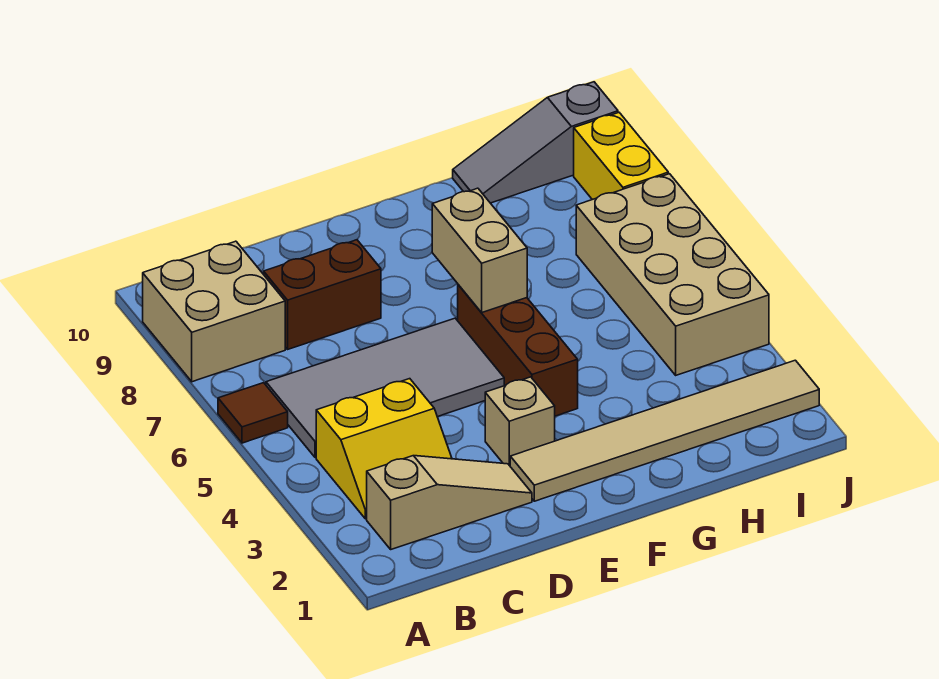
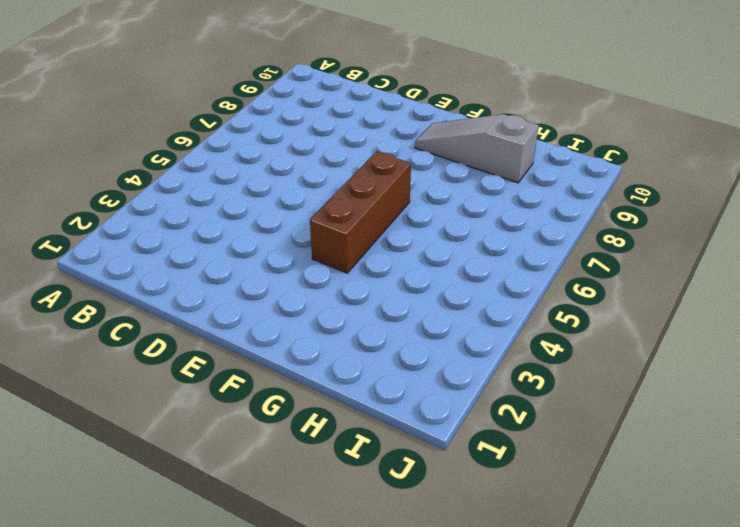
grey 1x3 slope [415,114,539,183] -> grey 1x3 slope moved to [453,82,618,203]
none -> brown 1x1 tile [218,383,288,443]
none -> tan 2x2 brick [143,241,285,382]
none -> tan 1x3 slope [367,456,532,549]

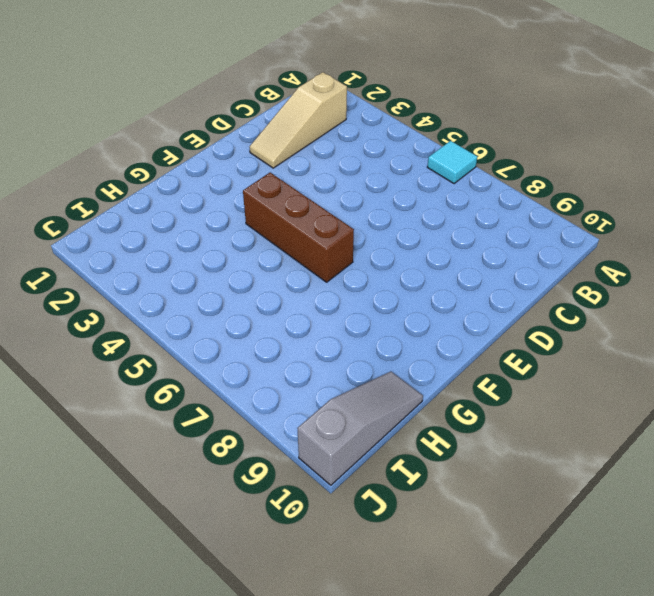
cyan 1x1 tile [427,141,477,184] -> brown 1x1 tile [218,383,288,443]
none -> tan 2x2 brick [143,241,285,382]
none -> yellow 2x2 slope [316,379,452,519]
none -> grey 2x4 tile [266,318,504,458]

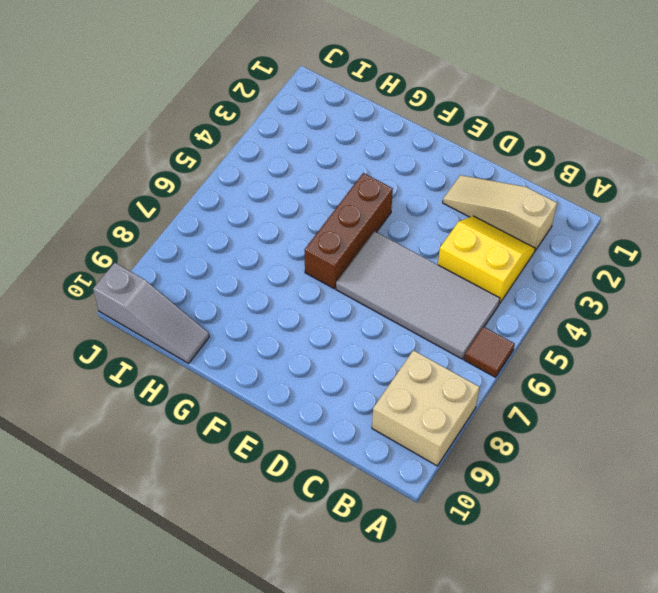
none -> brown 1x2 brick [264,240,381,349]
none -> tan 1x6 tile [510,360,819,501]
none -> tan 1x1 brick [485,377,555,466]

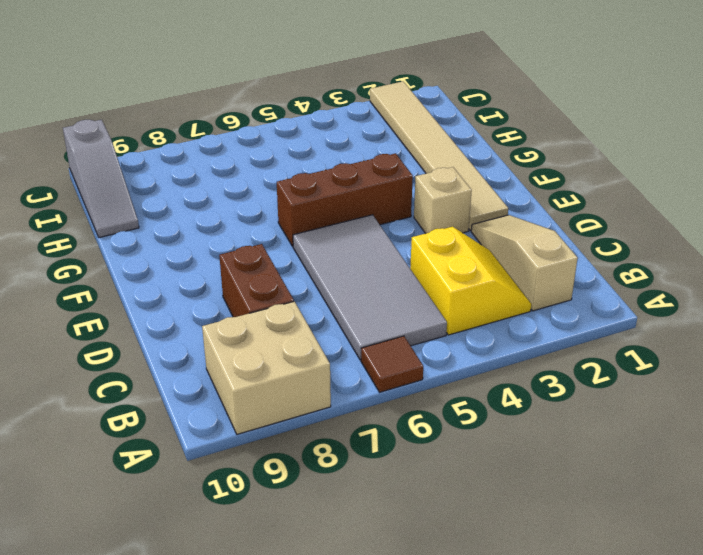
none -> tan 2x4 brick [576,174,769,375]
none -> yellow 1x2 brick [574,113,668,200]
none -> tan 1x2 brick [432,188,527,313]

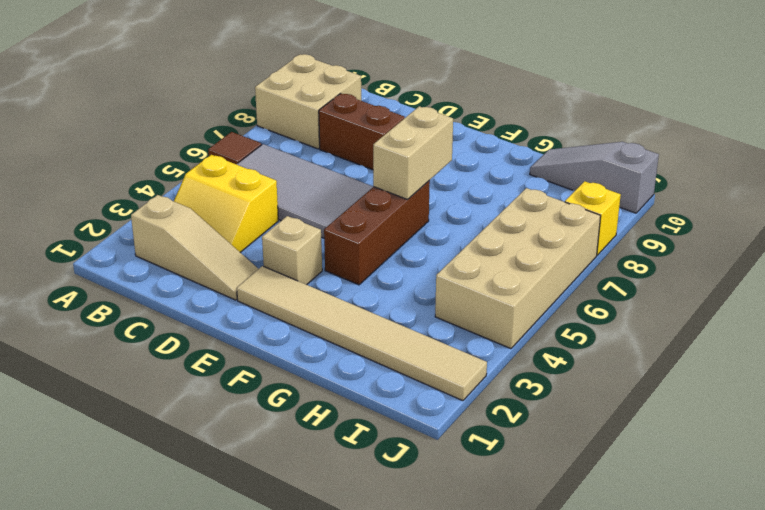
yellow 1x1 brick [565,181,621,255] -> yellow 1x2 brick [574,113,668,200]

